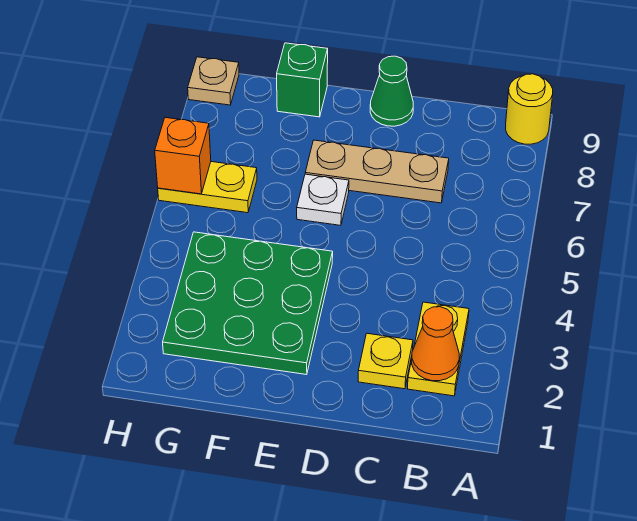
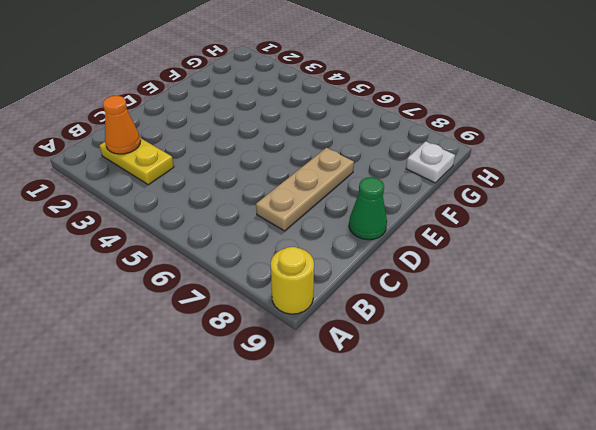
white 1x1 plate [406,142,455,183] -> white 1x1 plate moved to [297,174,349,225]
none -> yellow 1x1 plate [358,333,413,389]
none -> green 3x3 plate [163,232,333,375]
none -> green 1x1 brick [277,43,328,117]

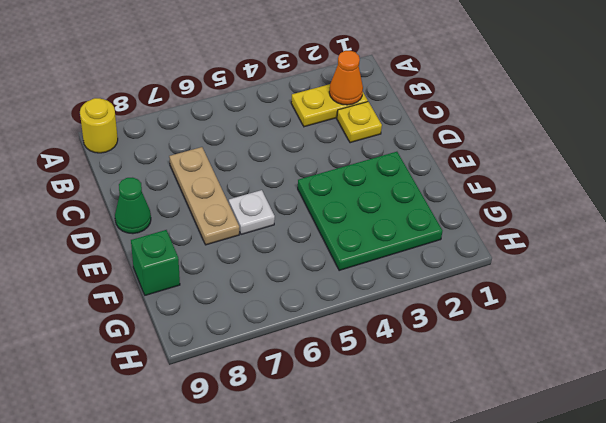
none -> yellow 1x2 plate [158,162,257,213]
none -> tan 1x1 plate [188,57,239,105]
none -> orange 1x1 brick [155,118,211,194]

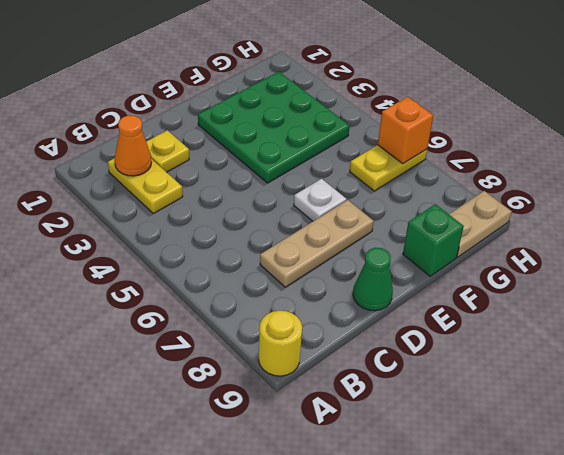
tan 1x2 plate [449,191,512,257] -> tan 1x1 plate [188,57,239,105]

